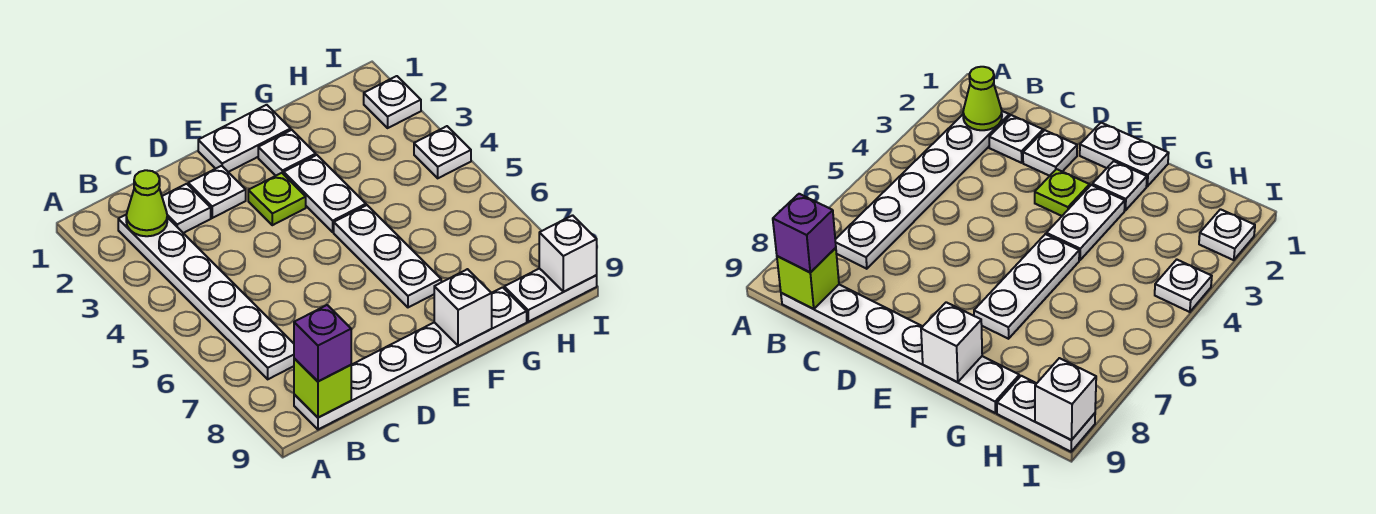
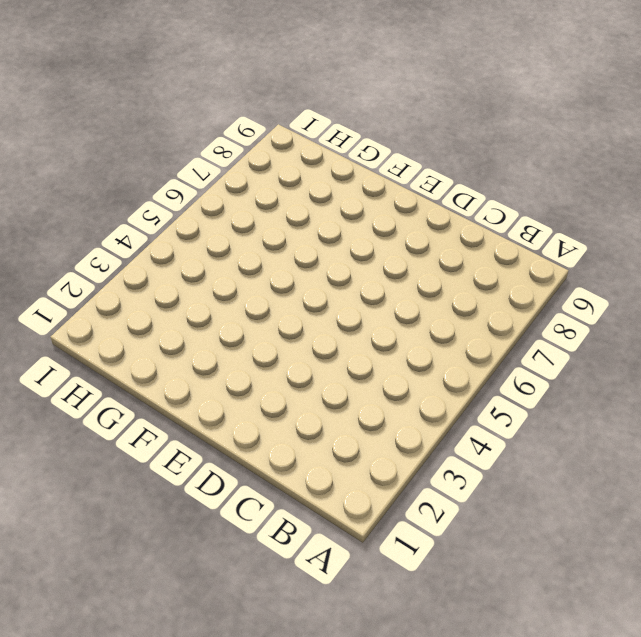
none -> white 1x6 plate [118,215,294,379]
none -> white 1x6 plate [294,287,527,429]
none -> white 1x1 plate [162,184,211,233]

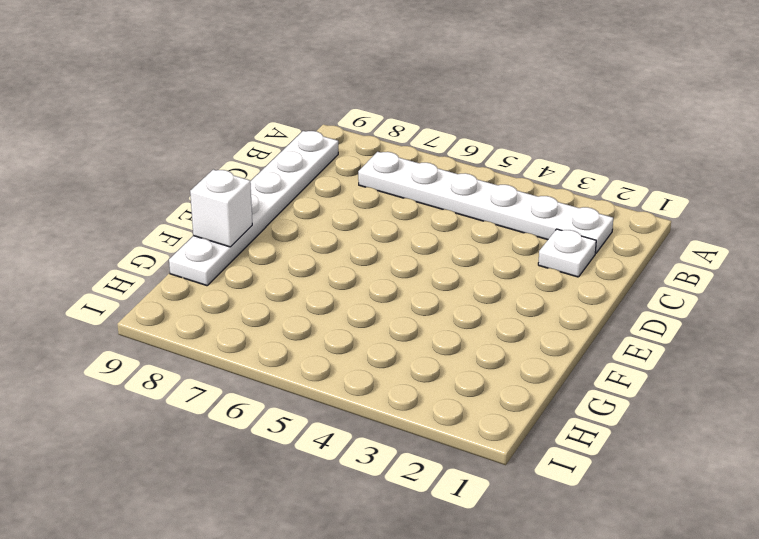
none -> white 1x1 plate [188,166,246,218]
none -> white 1x2 plate [198,105,291,172]
none -> lime 1x1 plate [248,173,306,225]

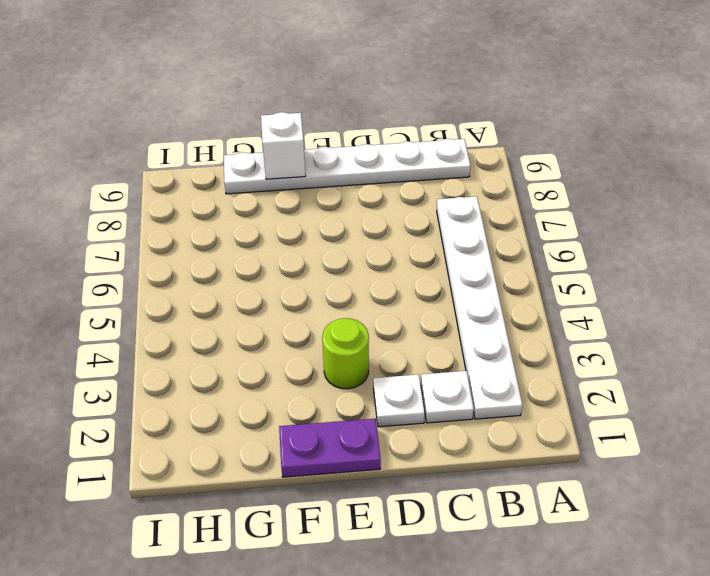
purple 1x2 plate [279,419,381,477] -> white 1x2 plate [198,105,291,172]
lime 1x1 round brick [322,318,369,389] -> lime 1x1 plate [248,173,306,225]
none -> white 1x1 plate [258,130,316,176]
none -> white 1x2 plate [284,155,366,232]
none -> white 1x3 plate [334,205,441,307]

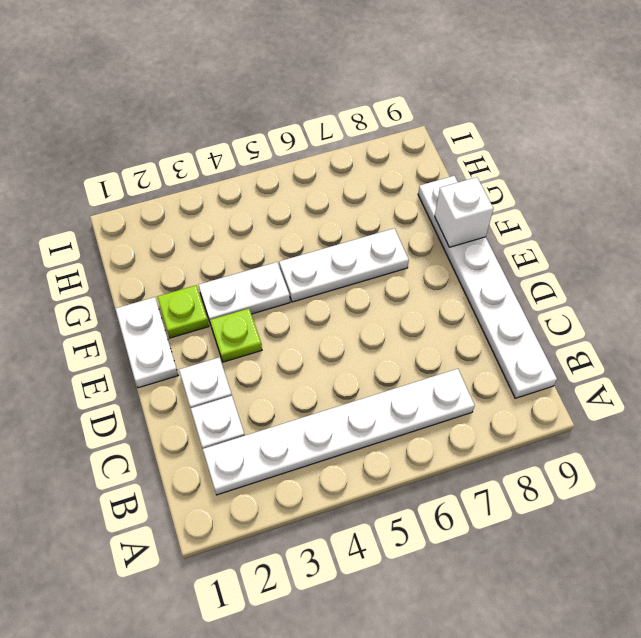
lime 1x1 plate [157,285,209,338] -> white 1x1 plate [258,130,316,176]
none -> white 1x2 plate [504,268,597,322]
none -> white 1x1 plate [364,76,421,128]
none -> white 1x1 plate [414,126,471,178]

